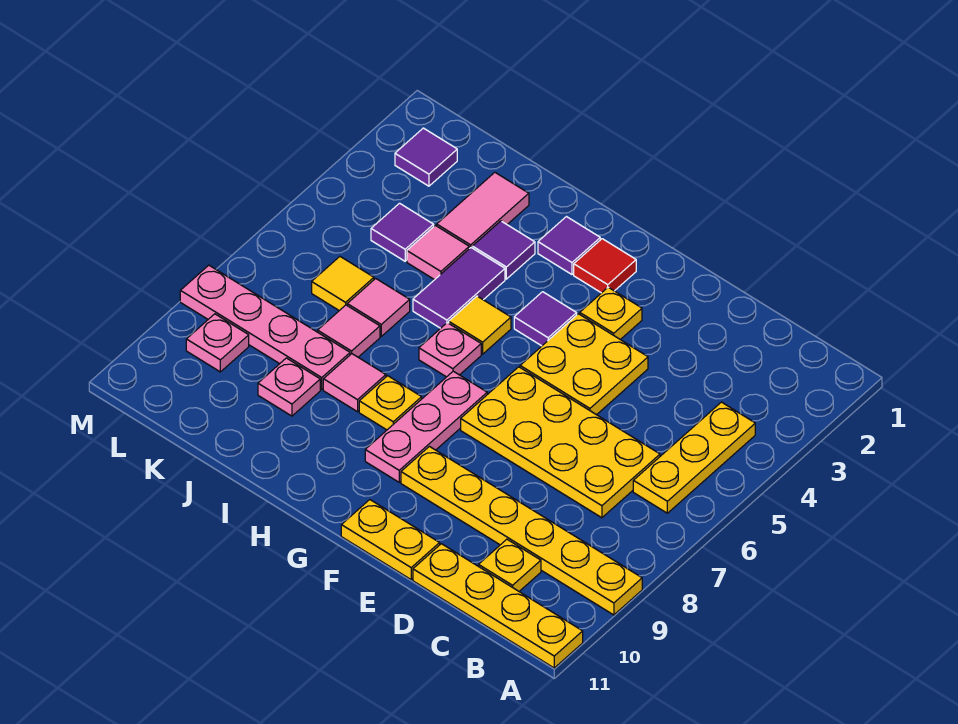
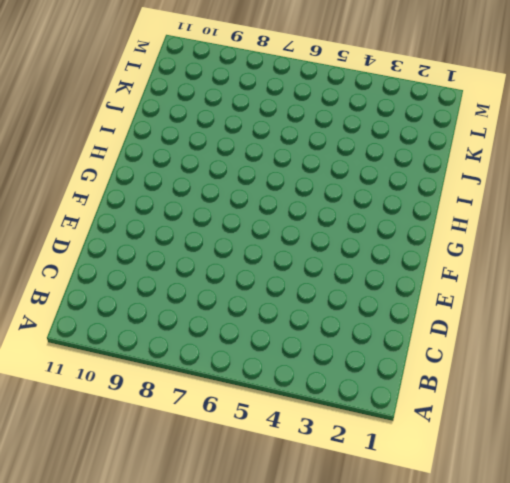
none -> yellow 1x6 plate [401,446,642,615]
none -> yellow 1x4 plate [413,544,583,668]
none -> yellow 1x3 plate [633,402,755,513]

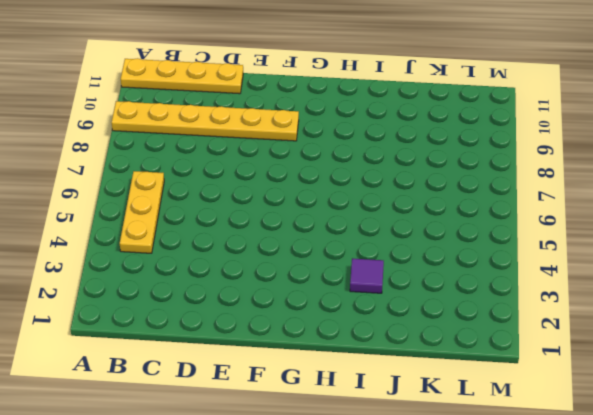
none -> yellow 2x4 plate [461,367,660,518]
none -> yellow 1x1 plate [479,539,541,591]
none -> yellow 2x2 plate [520,314,648,415]

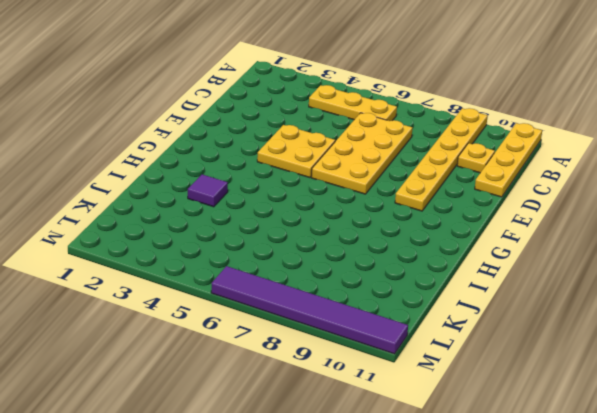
purple 1x6 tile [211,266,408,354] -> pink 1x4 plate [180,265,350,389]
none -> yellow 1x2 plate [341,500,440,579]
none -> yellow 1x1 plate [580,287,642,340]
none -> red 1x1 tile [574,239,636,293]

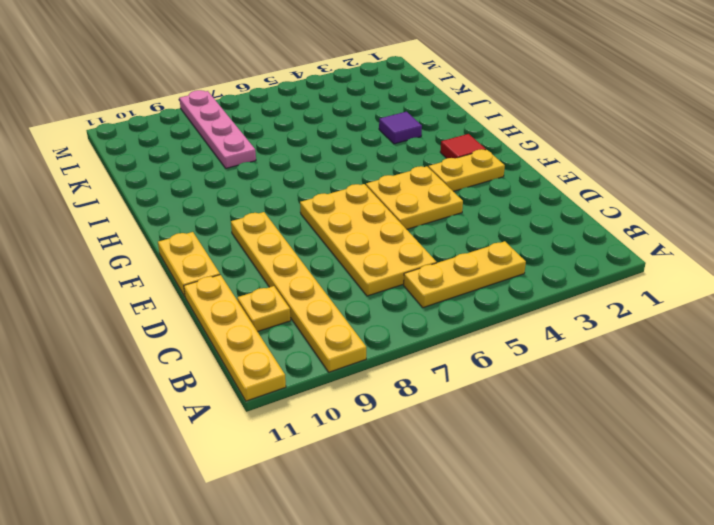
yellow 1x2 plate [428,149,505,191] -> yellow 1x1 plate [580,287,642,340]
none -> purple 1x1 tile [514,292,577,346]
none -> pink 1x3 plate [365,371,487,482]
none -> purple 1x1 tile [538,217,600,274]

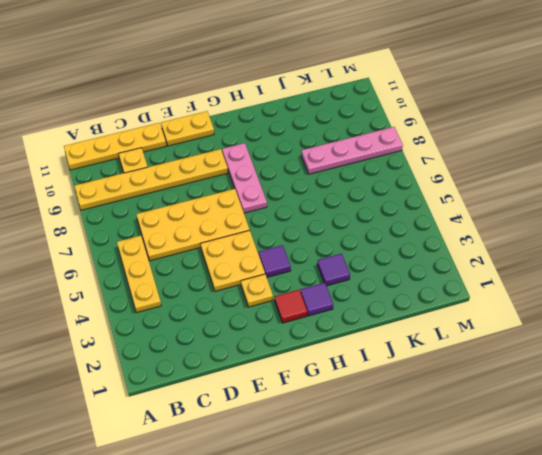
none -> yellow 1x1 tile [449,296,511,354]
none -> pink 1x1 plate [419,323,481,377]
none -> yellow 1x1 plate [359,376,422,430]

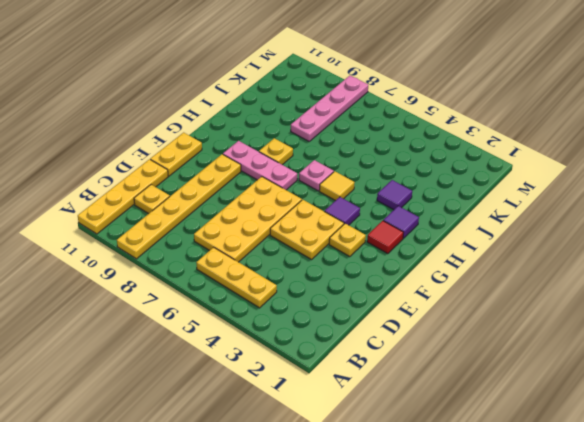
none -> purple 1x2 tile [413,248,505,328]
none -> pink 1x1 tile [323,354,386,412]
none -> pink 1x2 tile [437,173,529,249]

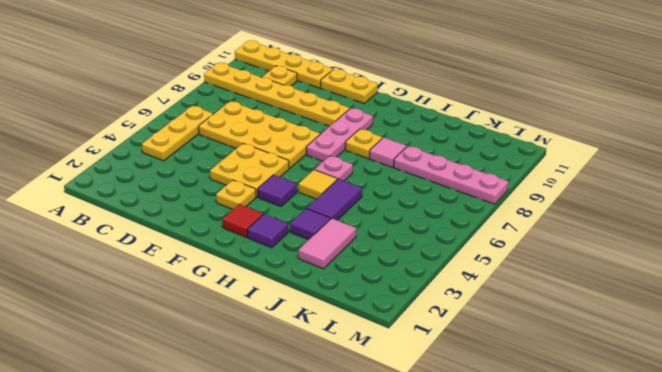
none -> pink 1x1 tile [407,225,469,280]
none -> pink 1x1 tile [347,278,410,336]
none -> pink 1x1 tile [318,305,380,357]

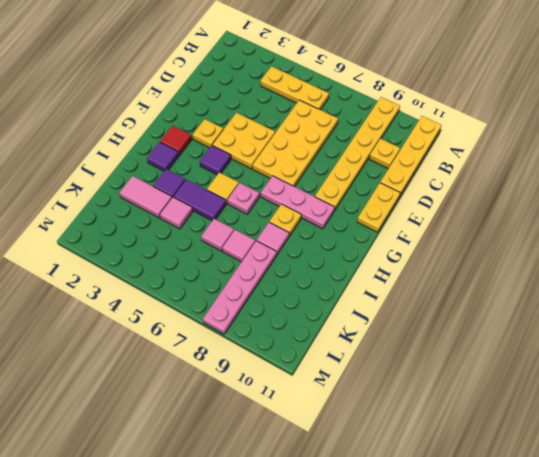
none -> pink 1x1 plate [258,358,320,416]
none -> purple 1x1 tile [371,203,434,261]
none -> yellow 1x1 tile [312,257,374,311]

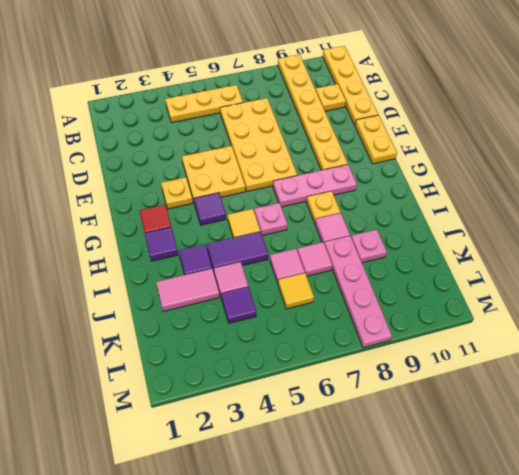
none -> purple 1x1 tile [395,128,457,186]
none -> pink 1x1 plate [186,314,249,372]

